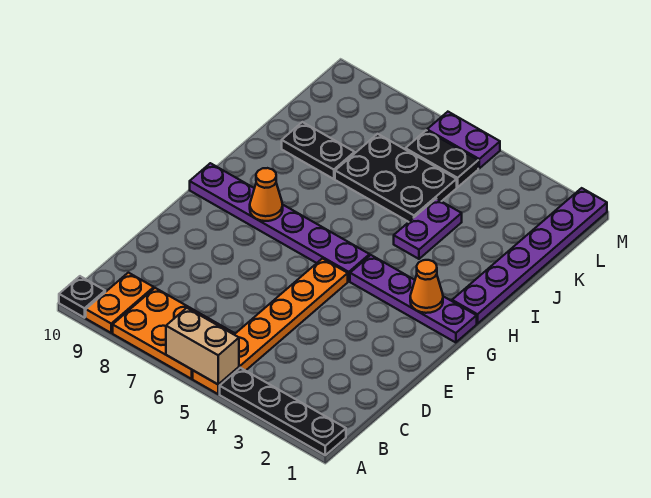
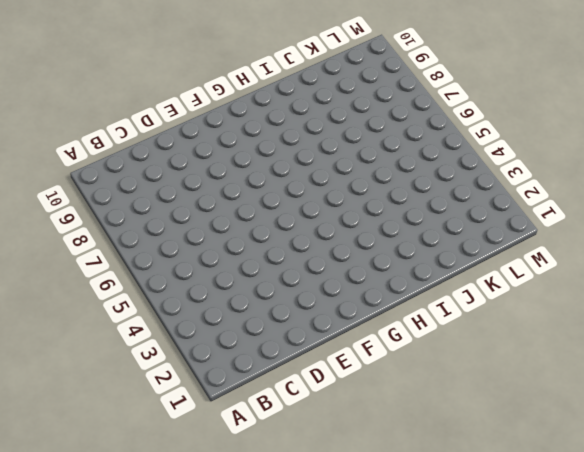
none -> black 1x4 plate [220,368,346,455]
none -> orange 1x6 plate [193,258,348,394]
none -> orange 2x3 plate [113,288,234,379]

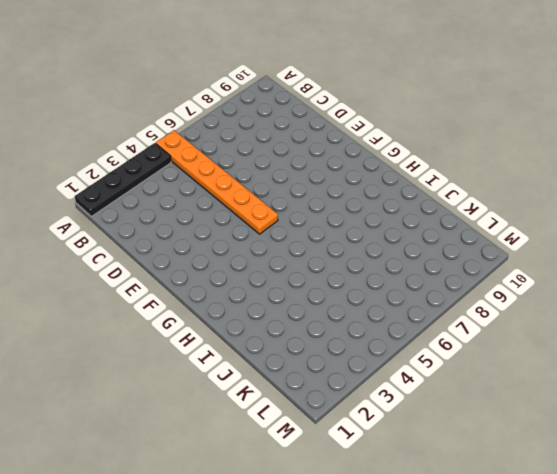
none -> orange 2x3 plate [113,288,234,379]
none -> orange 1x2 plate [86,273,154,333]
none -> black 1x1 plate [59,276,105,318]

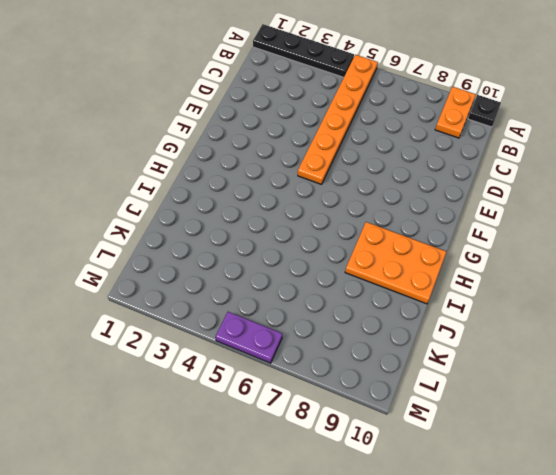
orange 2x3 plate [345,222,446,304] -> orange 2x3 plate moved to [113,288,234,379]
none -> purple 1x4 plate [350,255,477,343]
none -> purple 1x6 plate [190,163,370,281]
none -> purple 1x6 plate [452,188,607,324]

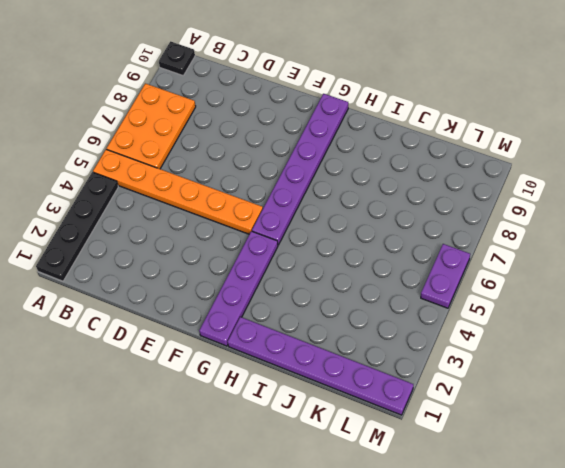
none -> orange 1x2 plate [86,273,154,333]
none -> purple 1x2 plate [394,199,462,259]
none -> black 2x3 plate [335,134,457,222]

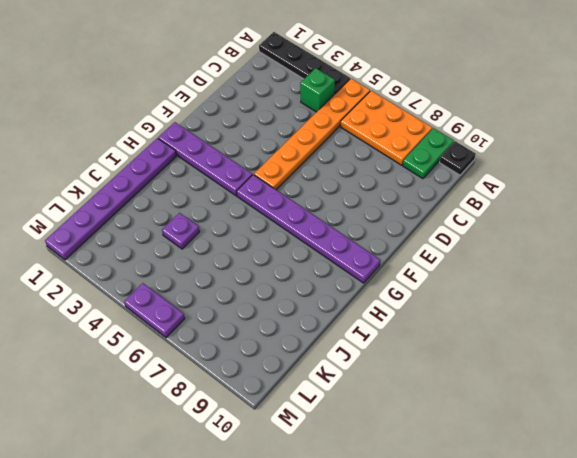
green 1x2 plate [403,128,454,179] -> orange 1x2 plate [86,273,154,333]
green 1x1 brick [300,68,335,112] -> none
purple 1x1 plate [162,213,200,249] -> purple 1x2 plate [394,199,462,259]
none -> black 2x3 plate [335,134,457,222]
none -> black 1x2 plate [282,122,355,179]
none -> black 1x2 plate [405,130,478,187]

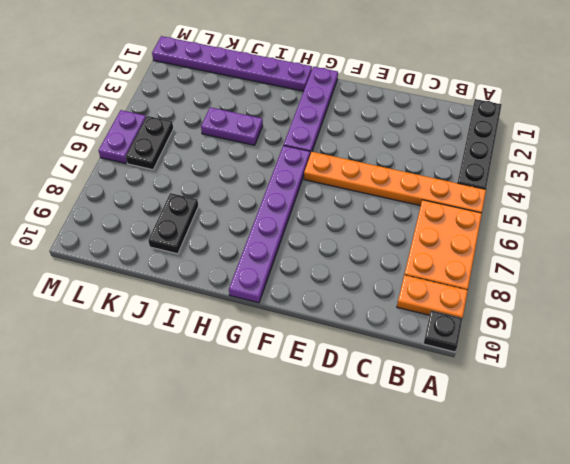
none -> black 2x3 plate [335,134,457,222]
none -> tan 1x2 brick [166,308,239,384]
none -> orange 1x1 cone [410,260,443,313]

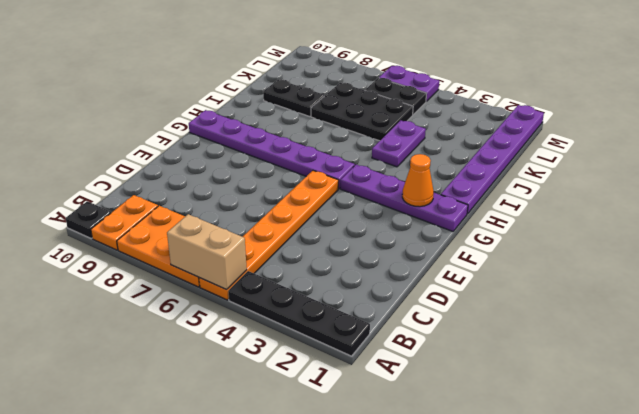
none -> orange 1x1 cone [250,168,283,221]

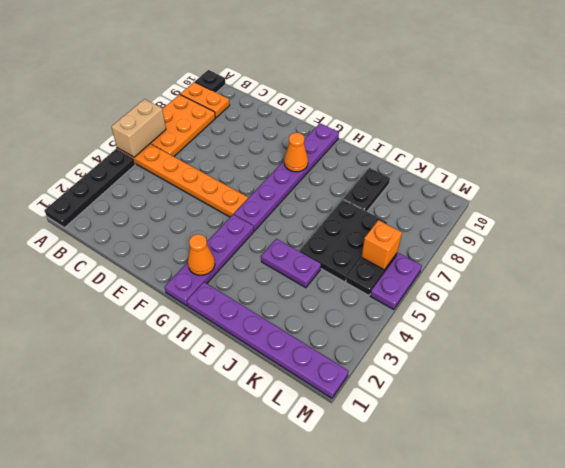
orange 1x1 brick [361,220,402,270] -> none

